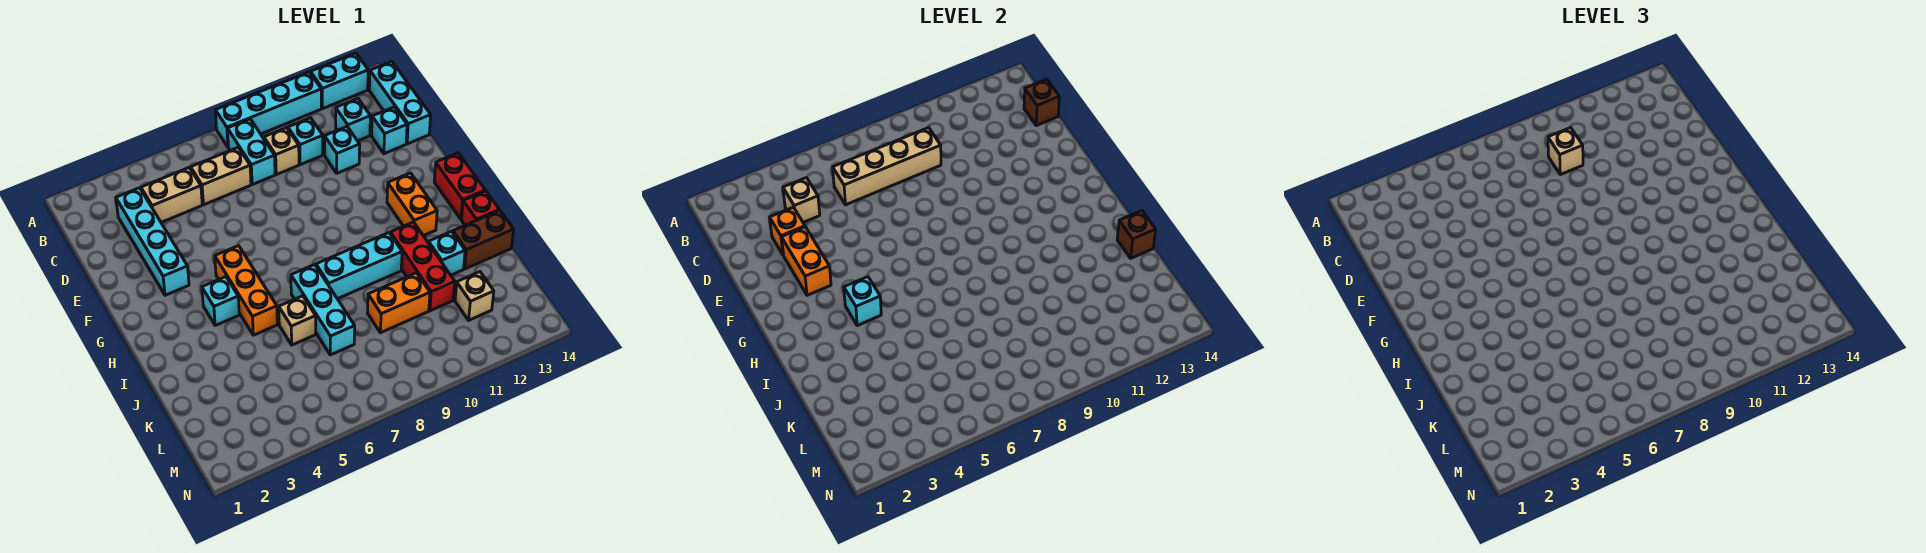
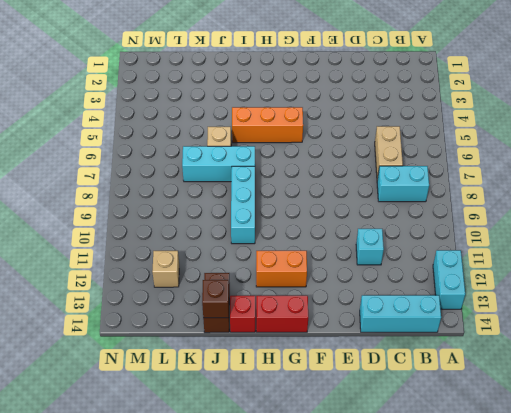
none -> cyan 1x4 brick [215,72,321,147]
none -> cyan 1x4 brick [116,188,189,295]
none -> tan 1x2 brick [141,167,202,222]
none -> tan 1x1 brick [264,128,299,175]

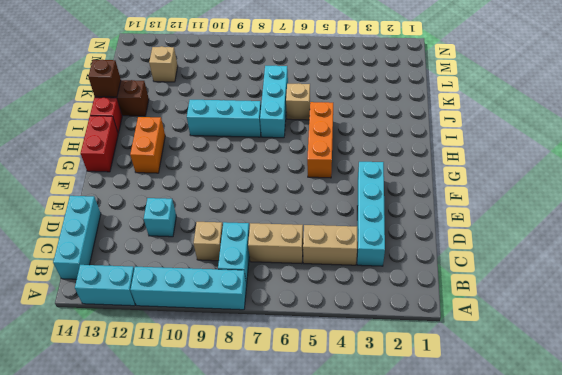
none -> cyan 1x1 brick [288,118,323,165]
none -> cyan 1x1 brick [336,99,370,141]
none -> cyan 1x1 brick [372,107,407,154]
none -> cyan 1x1 brick [202,277,239,325]

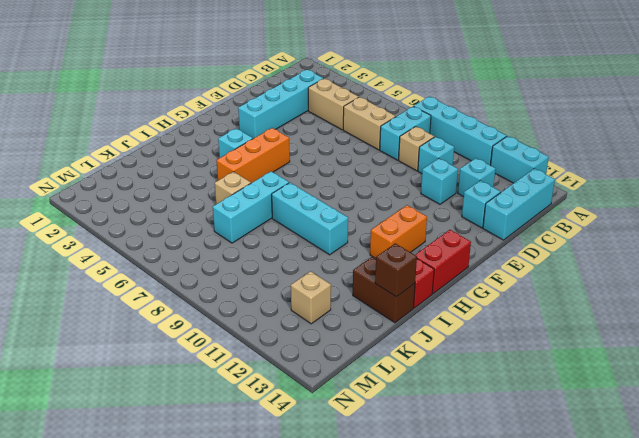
none -> red 1x3 brick [390,222,455,311]
none -> cyan 1x1 brick [429,231,465,275]
none -> orange 1x2 brick [368,273,430,333]
none -> tan 1x1 brick [783,178,820,222]

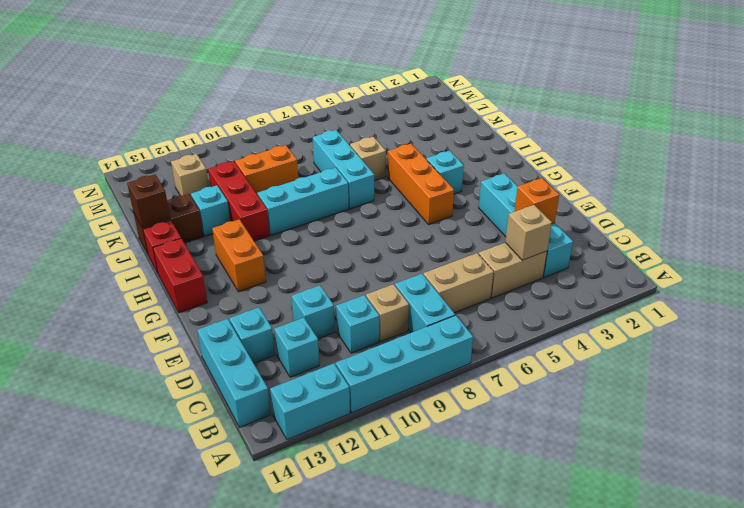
none -> tan 1x4 brick [833,128,941,205]
none -> brown 1x1 brick [1024,79,1059,126]
none -> orange 1x2 brick [782,227,831,295]
none -> cyan 1x1 brick [844,277,881,325]

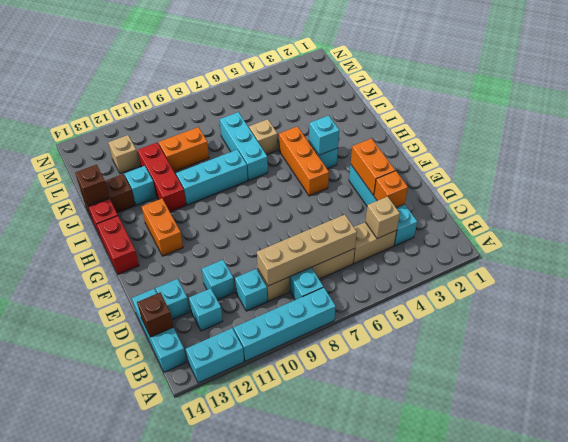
none -> tan 1x1 brick [1548,128,1583,175]

